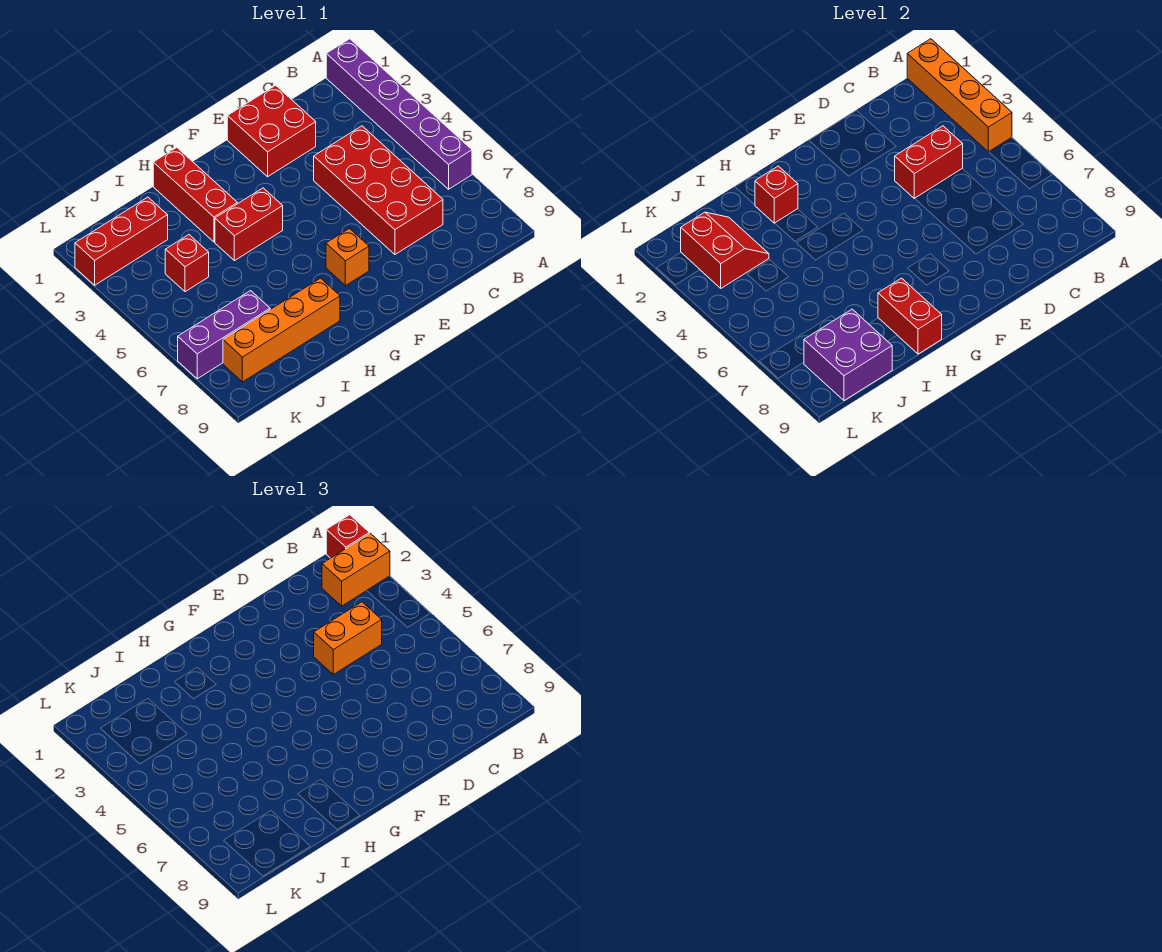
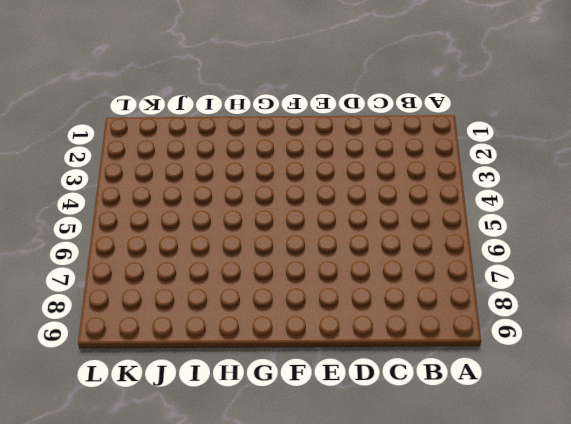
none -> purple 1x6 brick [326,39,472,189]
none -> red 2x4 brick [314,126,443,254]
none -> red 2x2 brick [227,85,316,177]

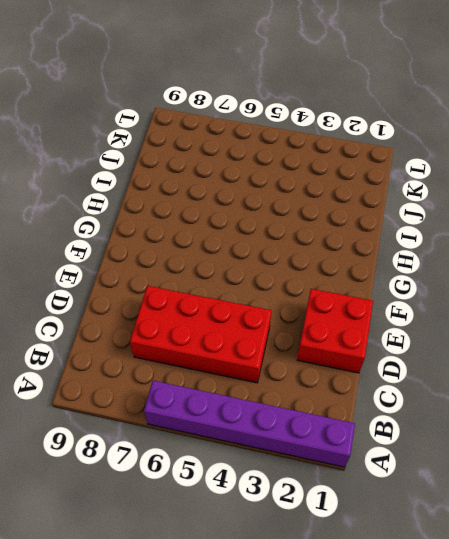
none -> orange 1x1 brick [326,228,369,286]
none -> red 1x2 brick [215,188,283,261]
none -> red 1x3 brick [153,147,237,242]

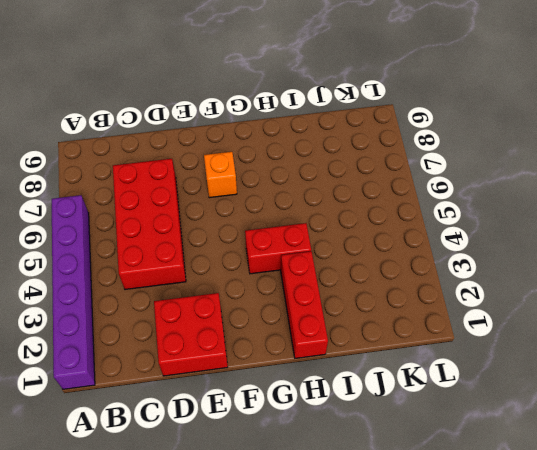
none -> orange 1x4 brick [223,278,340,382]
none -> red 1x3 brick [75,197,168,285]
none -> red 1x1 brick [165,235,209,292]

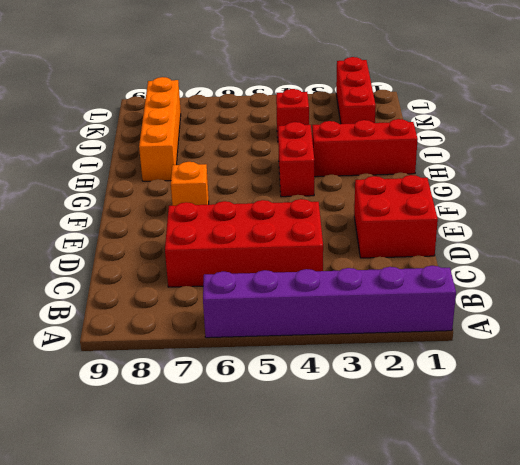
none -> purple 1x3 brick [178,291,270,379]
none -> orange 1x4 brick [907,39,1012,152]
none -> red 1x2 brick [895,126,963,199]

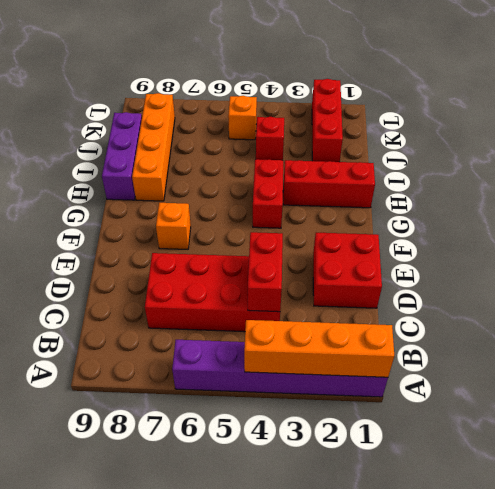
purple 1x3 brick [102,112,142,200] -> purple 1x3 brick moved to [178,291,270,379]
orange 1x1 brick [228,96,257,140] -> none
none -> red 1x1 brick [755,166,798,223]
none -> red 1x2 brick [878,278,942,354]
none -> red 2x2 slope [681,212,769,288]

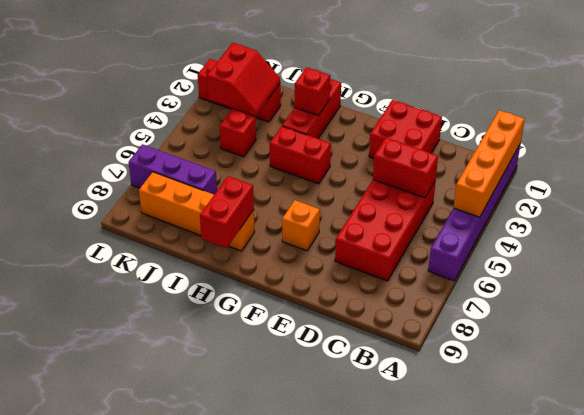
none -> purple 2x2 brick [804,309,892,401]
none -> red 1x1 brick [326,515,369,558]
none -> orange 1x2 brick [322,533,390,606]

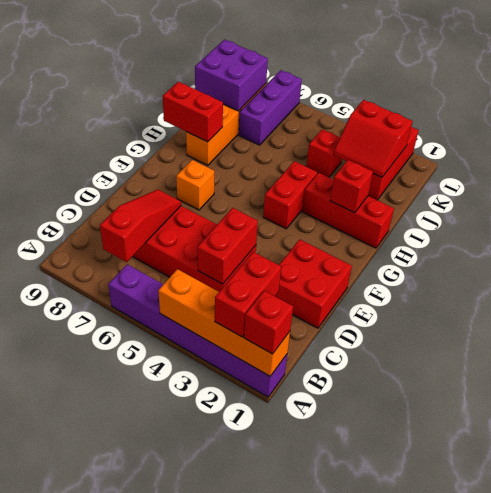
red 1x2 brick [215,252,281,337] -> orange 1x2 brick [322,533,390,606]
red 1x3 slope [100,189,181,262] -> none
none -> orange 1x2 brick [314,602,382,674]

